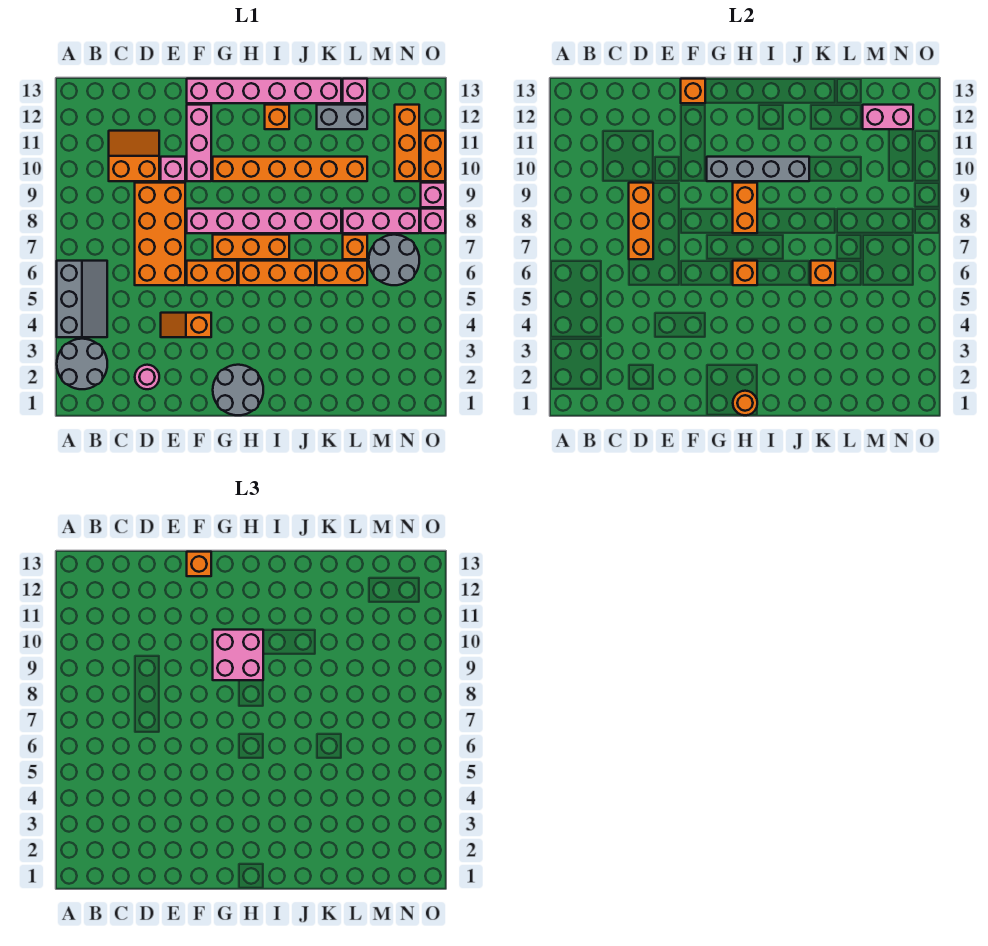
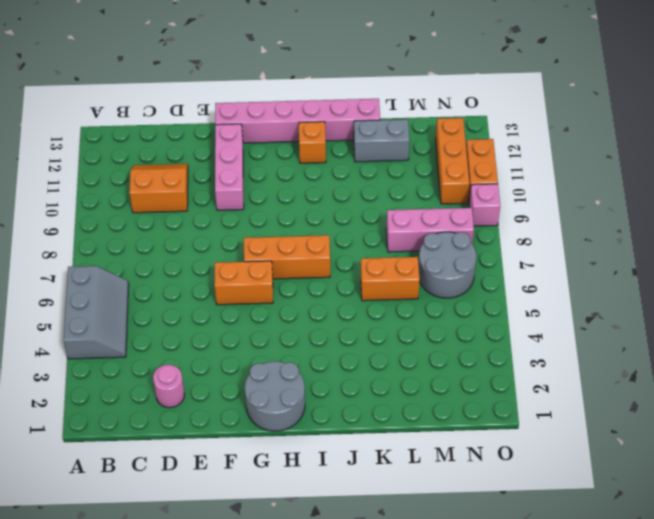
none -> grey 2x2 round brick [57,339,107,389]
none -> orange 2x4 brick [135,183,185,285]
none -> orange 1x2 slope [161,313,211,337]
none -> pink 1x1 brick [161,157,185,181]

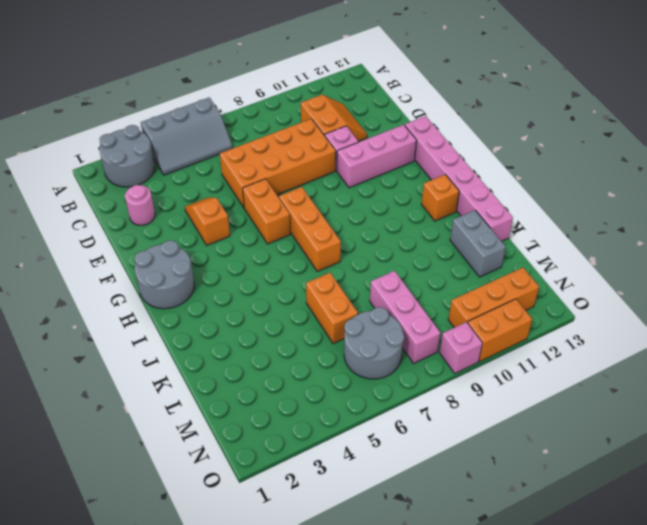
none -> pink 1x6 brick [187,209,341,233]
none -> orange 1x6 brick [213,157,367,181]
none -> orange 1x3 brick [239,261,315,285]
none -> orange 1x1 brick [343,235,367,259]

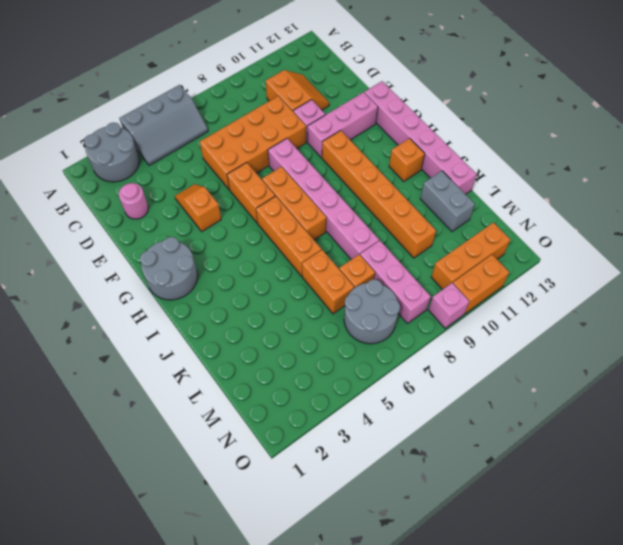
none -> pink 1x1 brick [343,79,367,103]
none -> pink 1x1 brick [421,209,445,233]
none -> orange 1x3 brick [629,183,653,259]
none -> orange 1x1 brick [681,79,705,103]

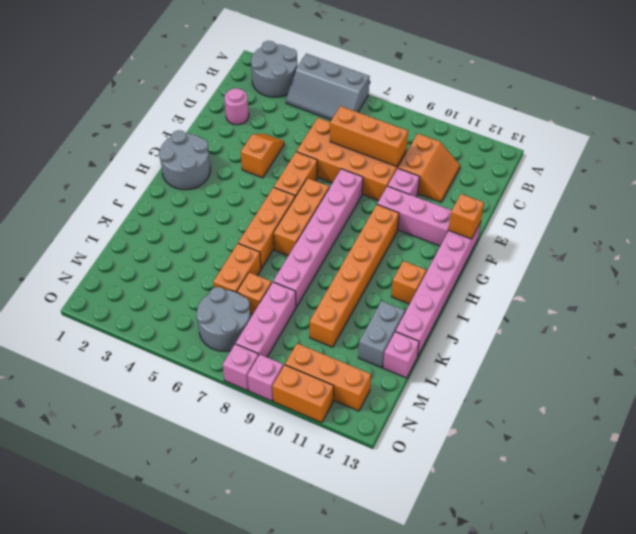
none -> grey 1x4 brick [707,157,809,181]
none -> orange 1x1 round brick [733,391,757,415]
none -> orange 1x1 brick [733,261,757,285]
none -> orange 1x2 brick [733,183,757,233]

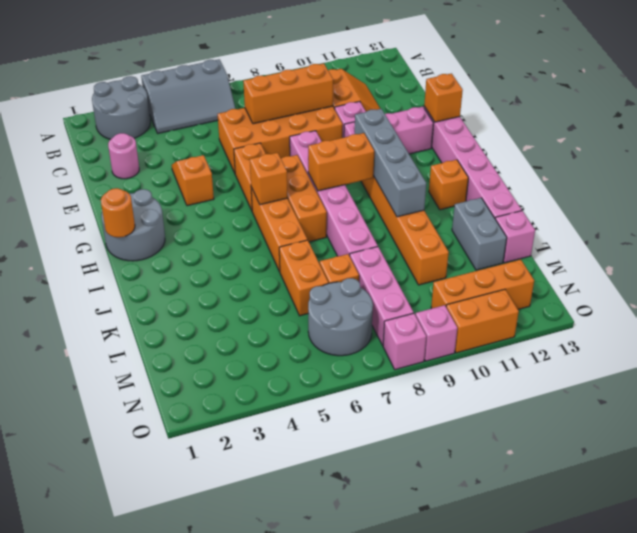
none -> orange 1x1 brick [811,261,835,285]
none -> pink 1x2 brick [863,105,913,129]
none -> orange 1x1 brick [187,552,211,576]
none -> pink 2x2 brick [213,630,263,680]

